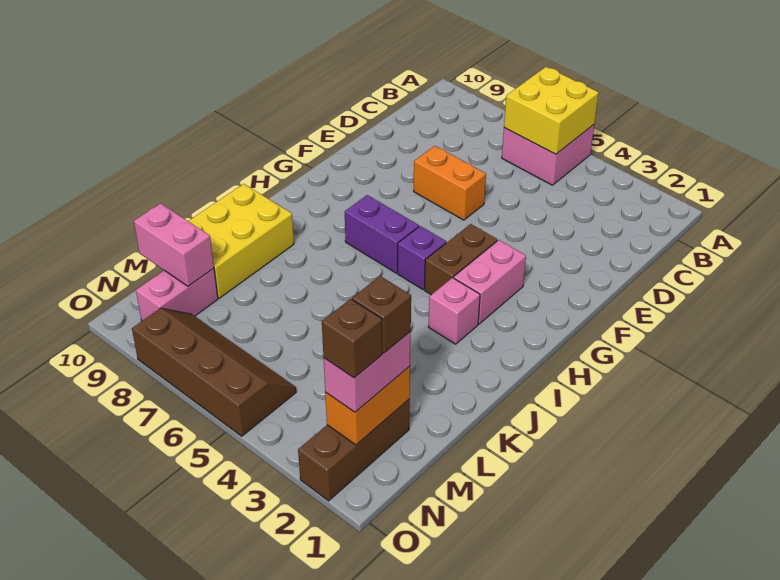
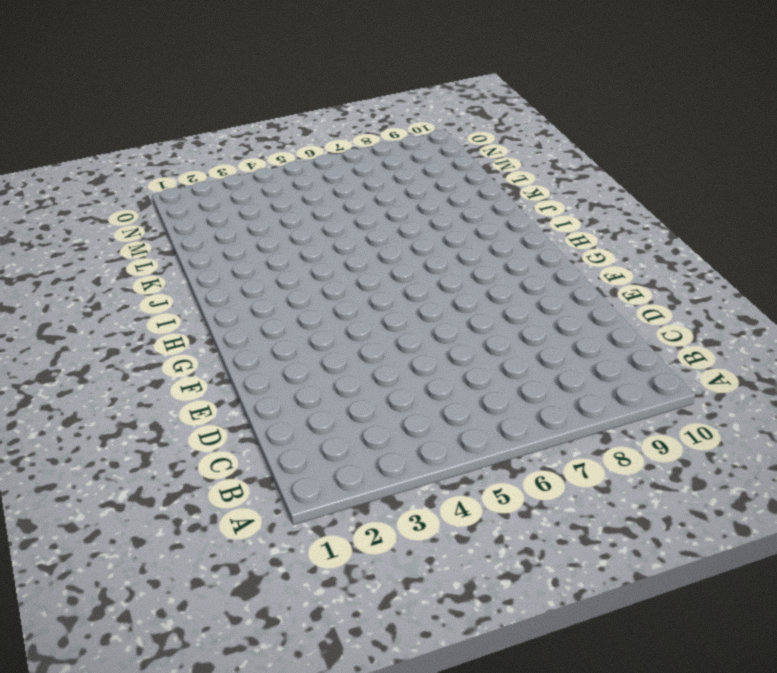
none -> pink 2x2 brick [502,125,594,185]
none -> orange 1x2 brick [414,146,486,220]
none -> pink 1x2 brick [454,240,526,324]

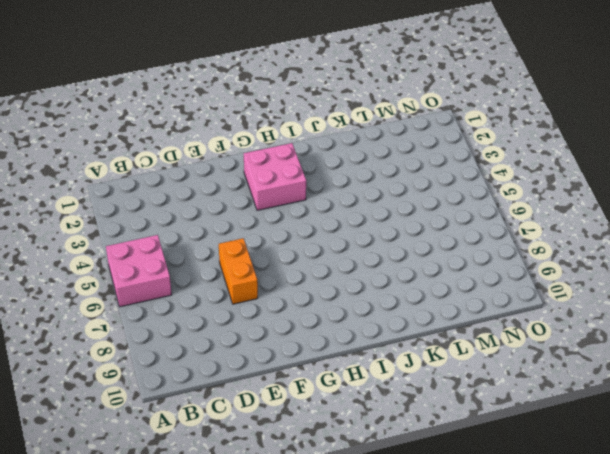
pink 2x2 brick [244,143,306,210] -> pink 1x2 brick [454,240,526,324]
none -> brown 1x2 brick [425,224,497,295]
none -> purple 1x1 brick [398,226,446,290]
none -> purple 1x2 brick [345,195,419,273]

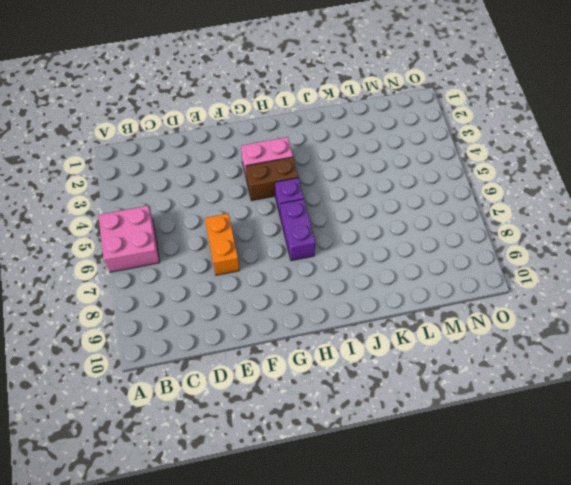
none -> pink 1x1 brick [429,278,480,344]
none -> yellow 2x3 brick [188,184,294,298]
none -> brown 1x3 brick [298,399,410,501]

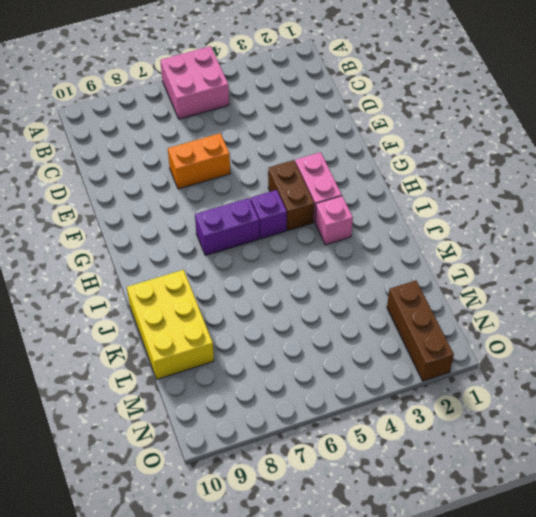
none -> pink 1x2 brick [136,269,218,321]
none -> brown 2x4 slope [132,308,296,436]
none -> yellow 2x2 brick [504,67,599,154]

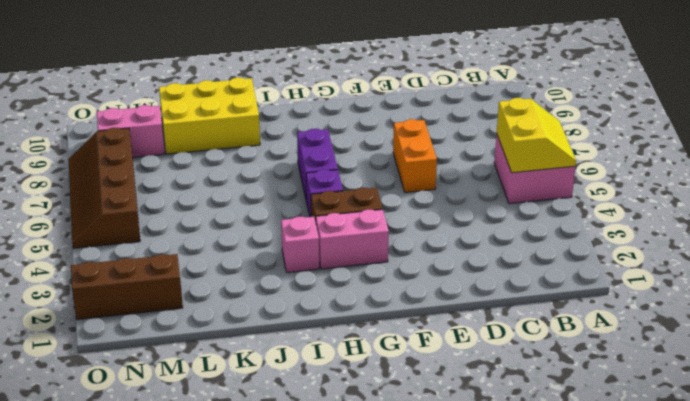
yellow 2x2 slope [497,98,576,173] -> yellow 2x2 brick [504,67,599,154]
brown 2x4 slope [68,128,140,248] -> brown 2x4 slope turned to [132,308,296,436]
none -> orange 1x2 brick [325,366,410,445]
none -> pink 1x2 brick [134,203,214,286]
none -> pink 1x2 brick [324,332,411,412]

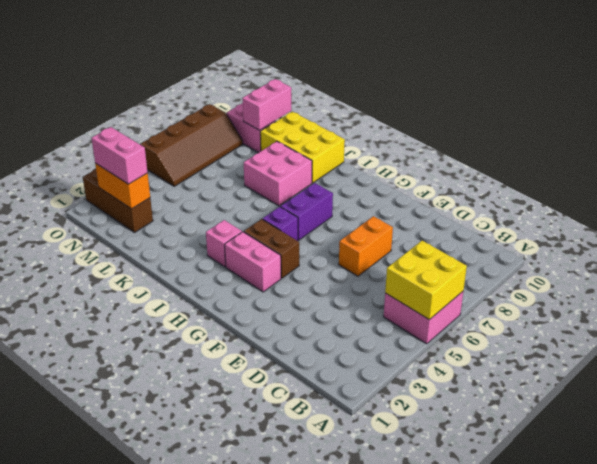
pink 2x2 brick [244,141,312,206] -> none
none -> brown 1x1 brick [352,276,411,353]
none -> brown 1x1 brick [322,299,382,378]

